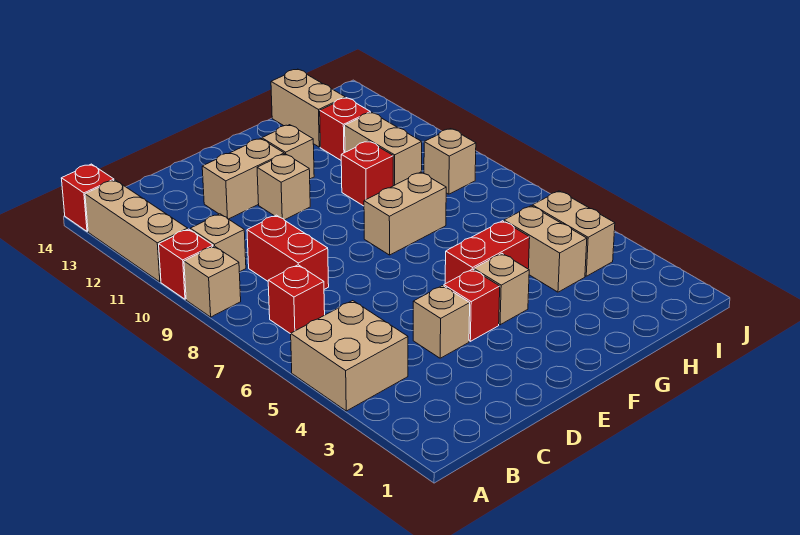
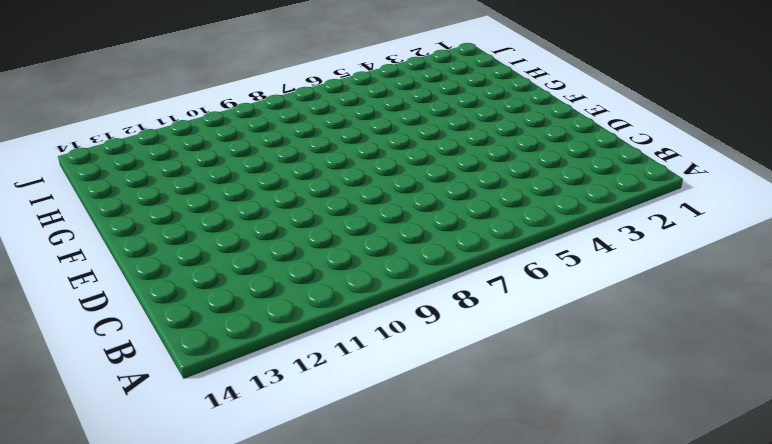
none -> tan 2x2 brick [291,301,408,411]
none -> tan 1x1 brick [184,246,241,317]
none -> red 1x1 brick [159,229,213,299]

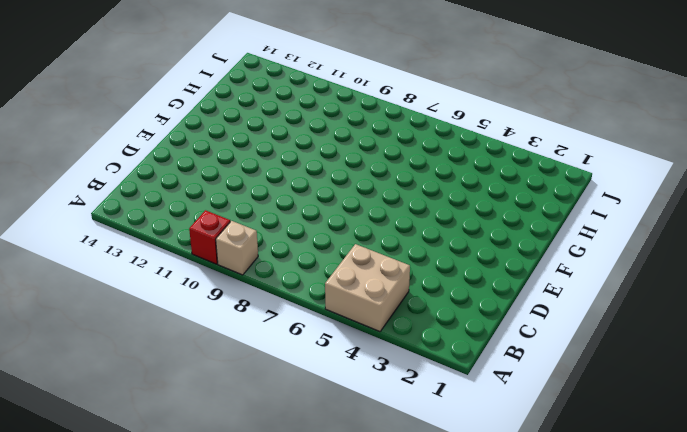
none -> tan 1x3 brick [85,180,188,282]
none -> red 1x1 brick [61,164,114,232]
none -> red 1x1 brick [268,265,325,334]

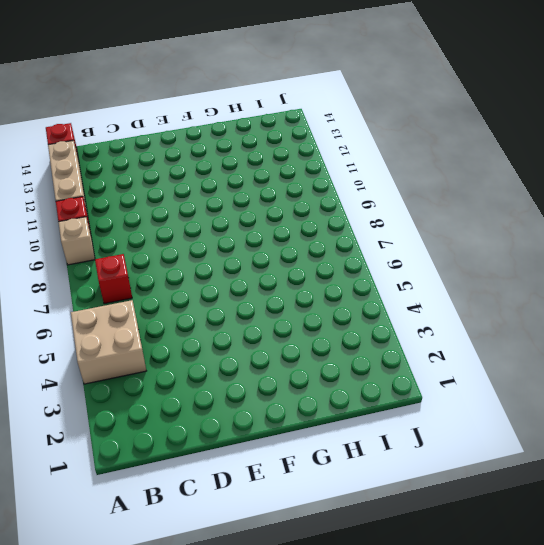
none -> tan 1x1 brick [190,214,246,272]
none -> red 1x2 brick [247,215,329,289]
none -> tan 1x1 brick [413,286,470,358]

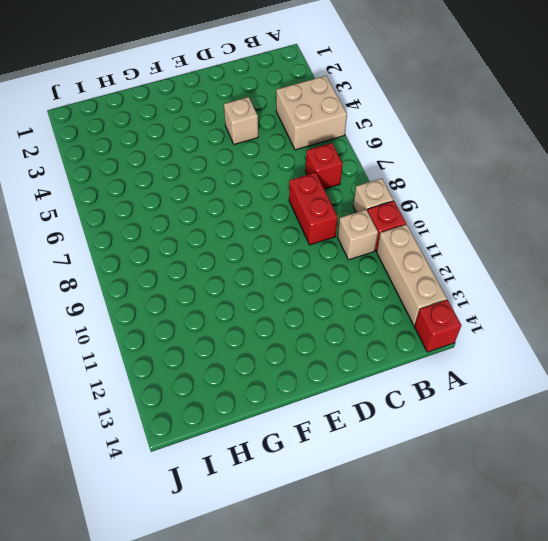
none -> tan 1x2 brick [202,139,284,219]
none -> red 1x1 brick [444,269,500,341]
none -> tan 1x1 brick [257,154,310,220]

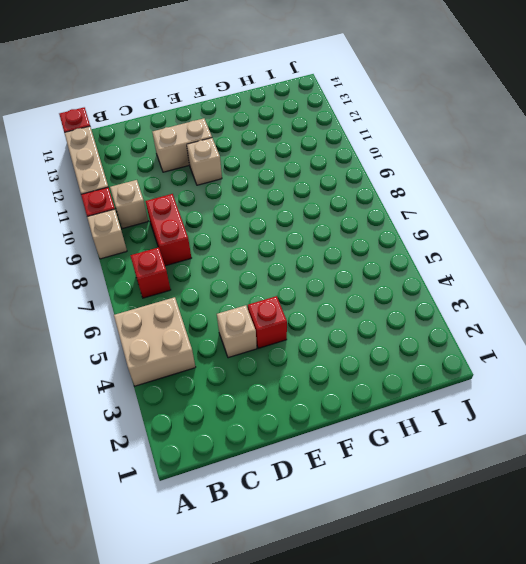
none -> tan 1x1 brick [474,253,529,325]
none -> red 1x2 brick [445,221,530,284]
none -> tan 1x2 brick [364,172,446,255]

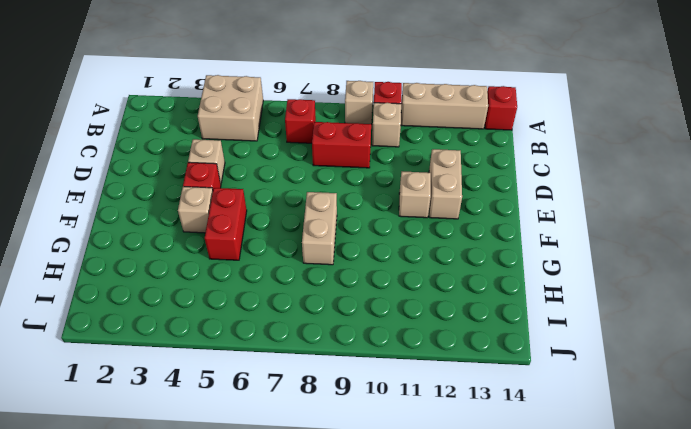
none -> tan 1x1 brick [262,125,314,179]
none -> red 1x1 brick [341,141,393,206]
none -> tan 1x2 brick [504,206,587,292]

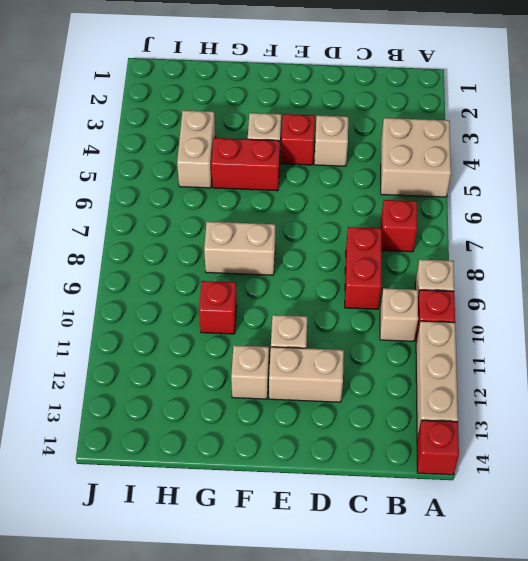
none -> tan 1x2 brick [345,112,422,186]
none -> red 1x1 brick [320,98,371,160]
none -> tan 1x2 brick [271,69,345,147]

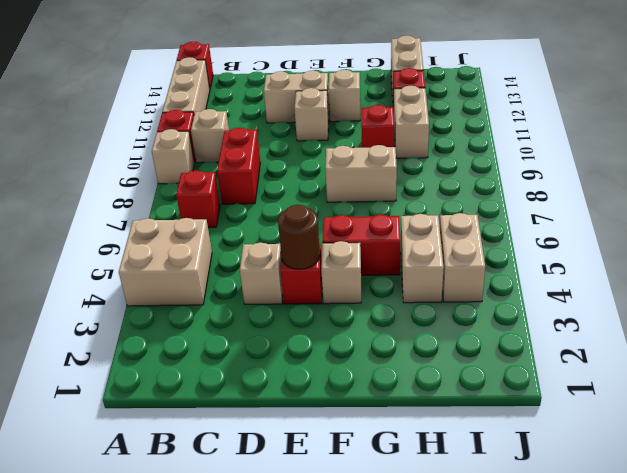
brown 1x1 round brick [278,205,320,269] -> none
none -> tan 1x1 brick [424,129,476,194]

